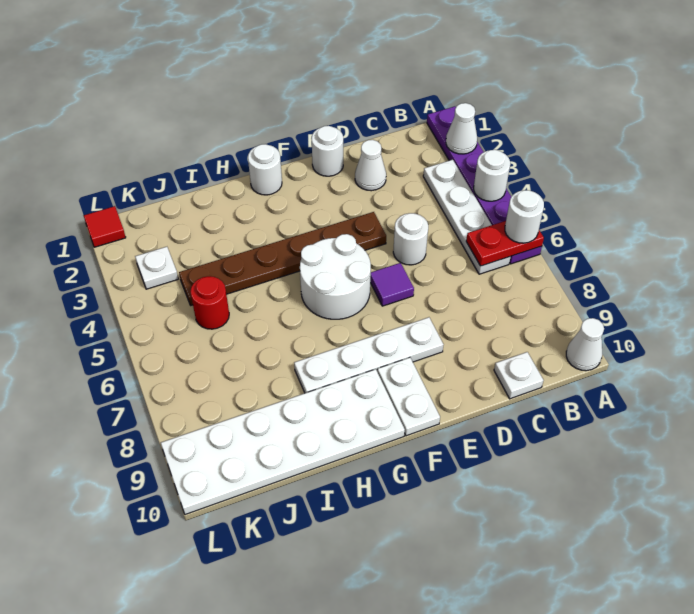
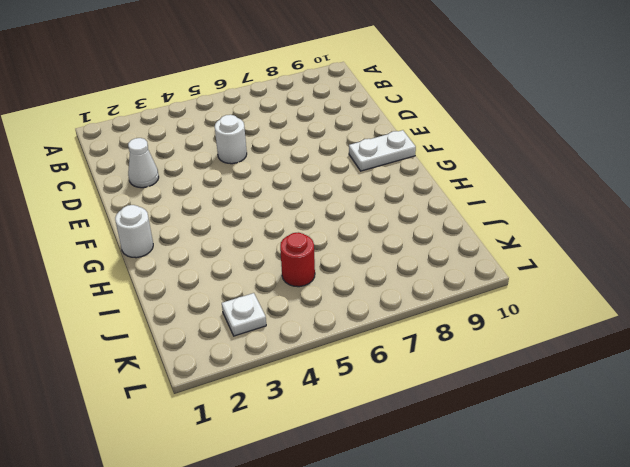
none -> purple 1x6 plate [427,106,542,264]
none -> white 1x1 cone [566,318,604,371]
none -> white 1x4 plate [423,160,510,274]

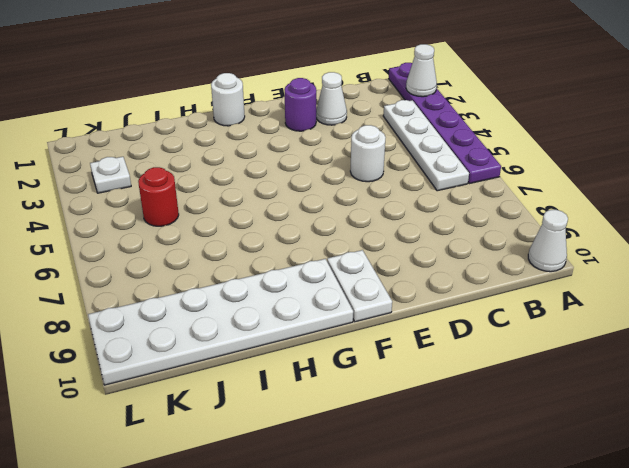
purple 1x1 round brick [284,78,316,131] -> none
none -> white 1x1 plate [494,352,543,399]
none -> white 1x1 round brick [312,126,343,176]
none -> brown 1x6 plate [179,212,386,305]

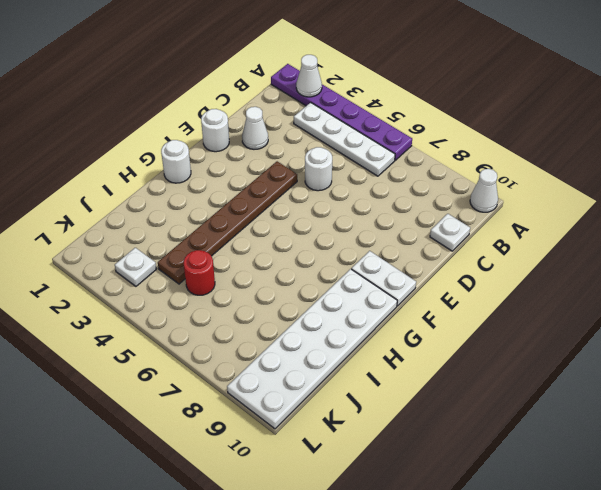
none -> purple 1x1 tile [370,263,414,306]
none -> white 1x4 plate [294,317,444,393]
none -> white 2x2 round brick [300,234,371,319]

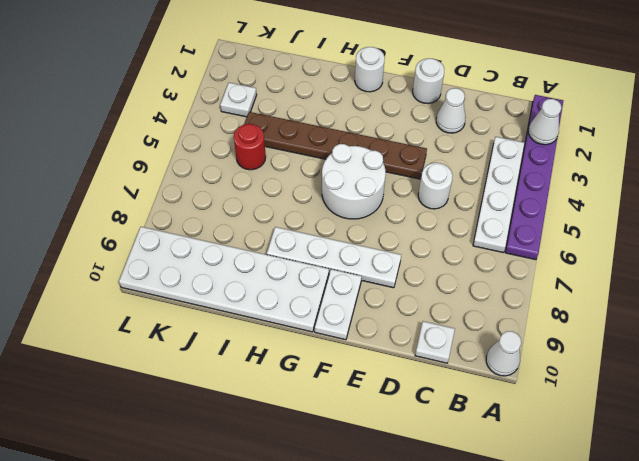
none -> purple 1x1 tile [370,263,414,306]
none -> red 1x1 tile [84,206,126,247]
none -> white 1x1 round brick [474,150,510,201]

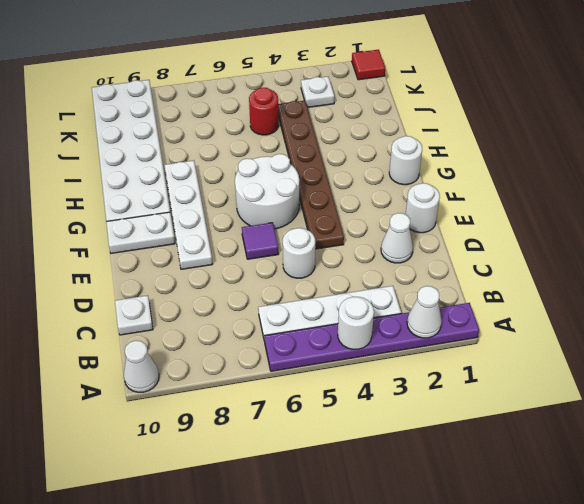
none -> red 1x2 plate [466,221,544,266]
none -> white 1x1 round brick [505,190,544,243]

